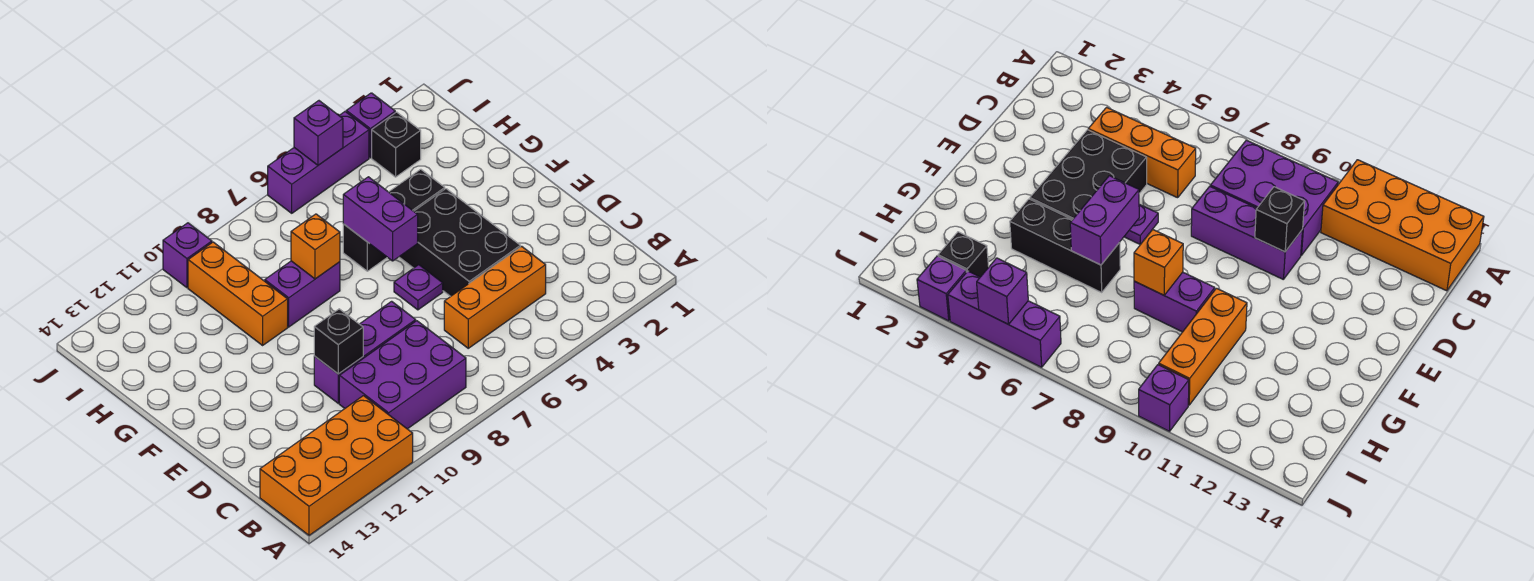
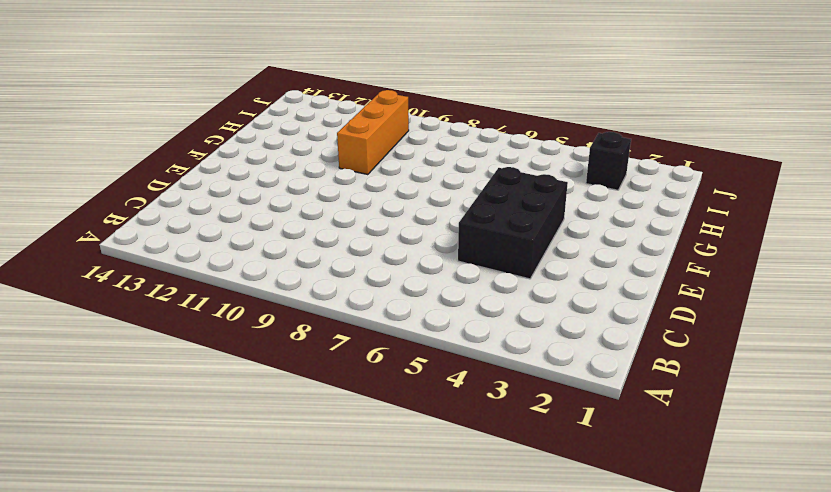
none -> orange 2x4 brick [260,396,413,535]
none -> purple 2x3 brick [339,321,466,429]
none -> orange 1x3 brick [444,246,546,348]

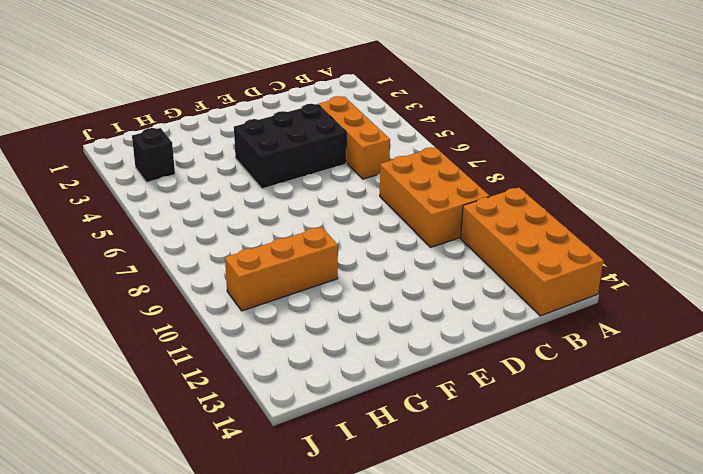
orange 2x3 brick [380,147,490,247] -> purple 2x3 brick [339,321,466,429]
none -> purple 1x3 brick [314,301,416,403]
none -> purple 1x1 plate [394,265,443,310]
none -> black 1x3 brick [343,169,445,271]

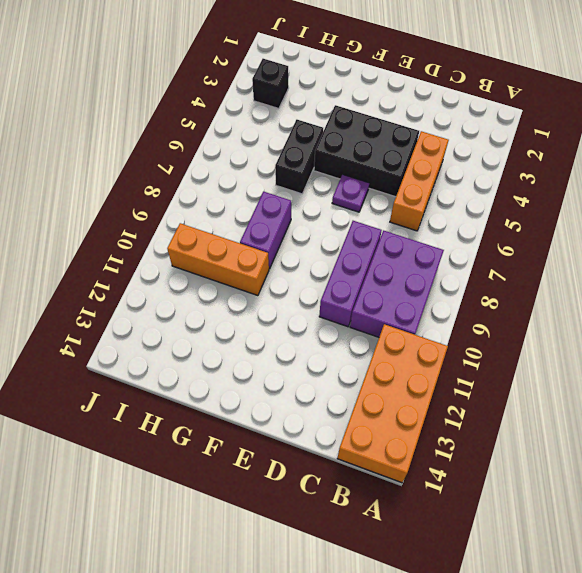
black 1x2 brick [275,120,323,194] -> black 1x3 brick [343,169,445,271]
none -> purple 1x1 brick [346,93,395,158]
none -> purple 1x3 brick [268,112,369,213]
none -> purple 1x1 brick [163,223,212,288]

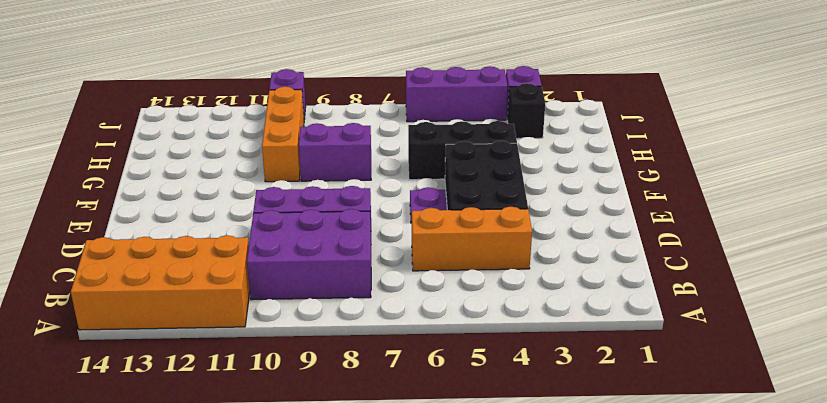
none -> black 1x1 brick [314,309,363,374]
none -> purple 1x2 brick [343,177,418,261]
none -> orange 1x1 brick [291,214,340,279]

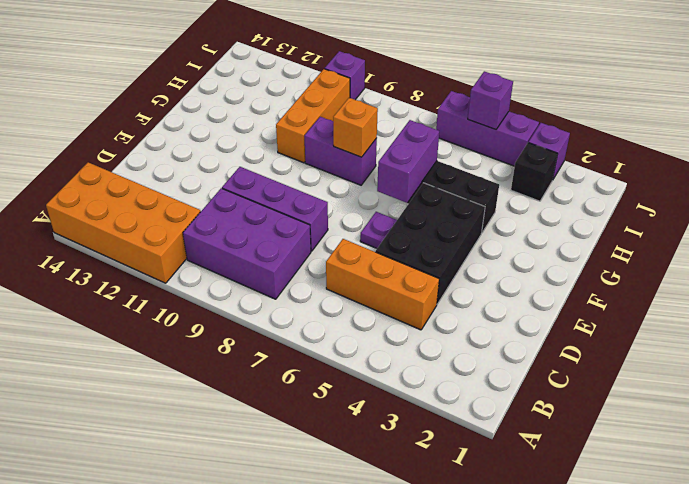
none -> black 1x1 brick [314,309,363,374]

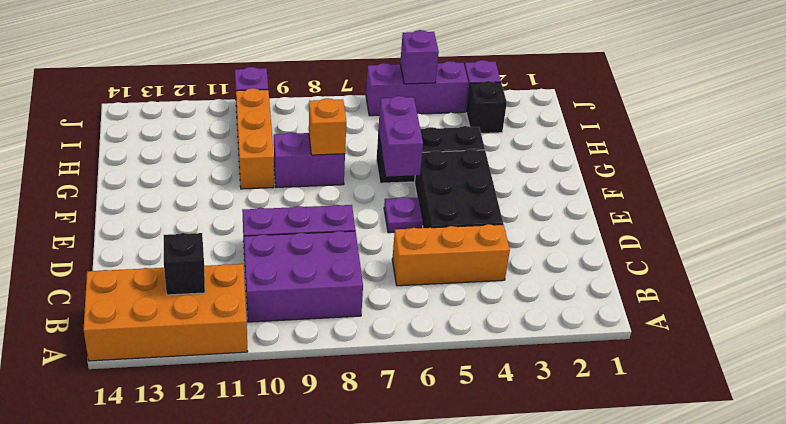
black 1x1 brick [164,233,205,295] -> black 1x1 brick moved to [314,309,363,374]

